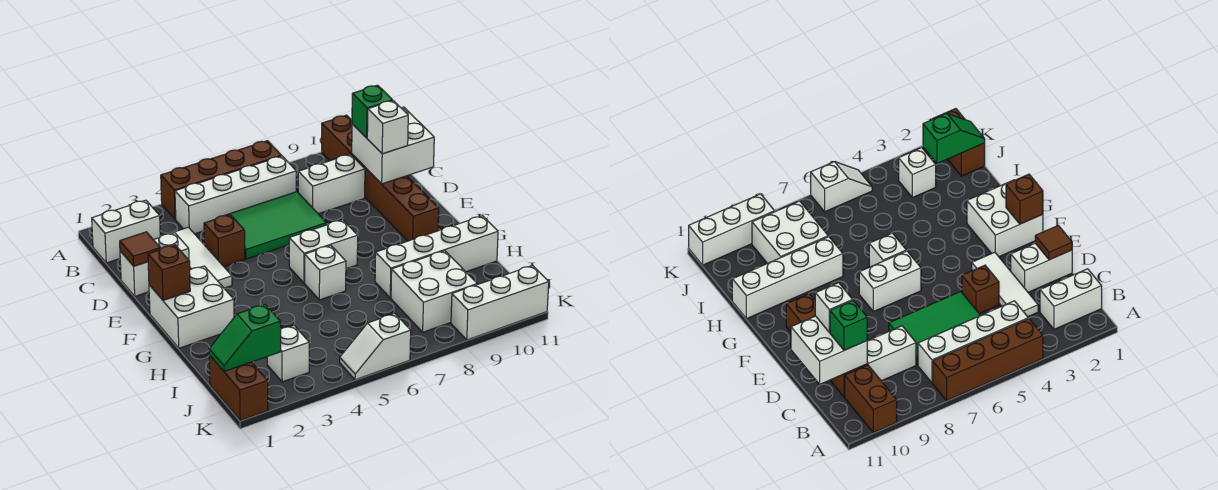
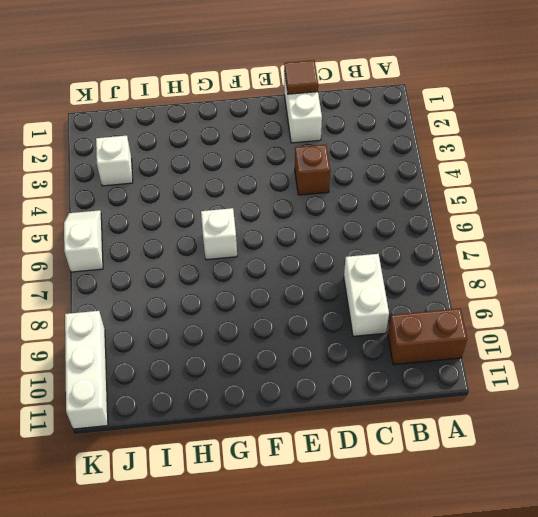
none -> brown 1x4 brick [161,141,281,219]
none -> white 1x2 brick [92,200,160,263]
none -> white 1x4 brick [175,156,296,234]

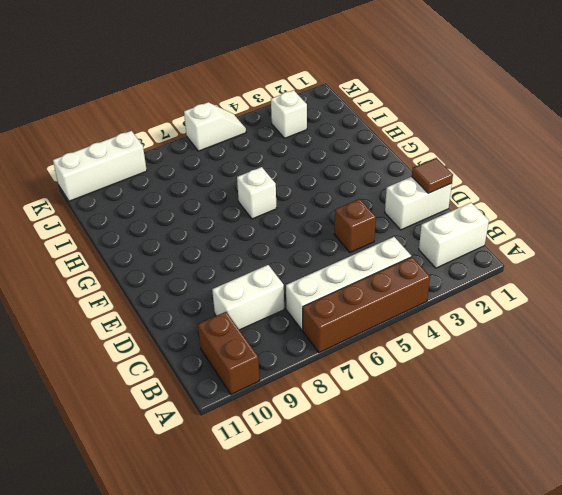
none -> white 1x3 tile [170,227,232,288]
none -> green 2x3 tile [225,192,327,259]
none -> brown 1x4 brick [352,154,439,241]

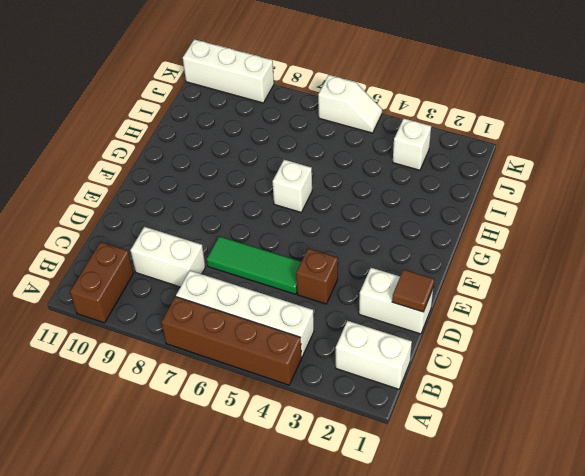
green 1x3 tile [207,236,301,294] -> green 2x3 tile [225,192,327,259]
none -> white 1x3 tile [170,227,232,288]
none -> brown 1x4 brick [352,154,439,241]
none -> white 2x2 brick [149,266,234,348]

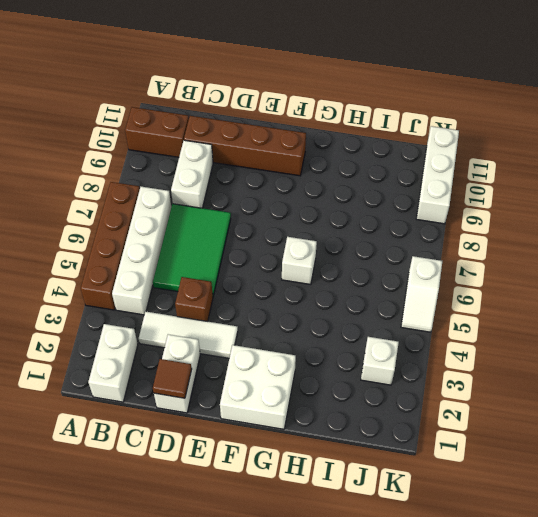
none -> white 1x2 brick [289,220,358,283]
none -> white 1x4 brick [375,216,498,298]
none -> white 2x2 brick [391,251,477,332]

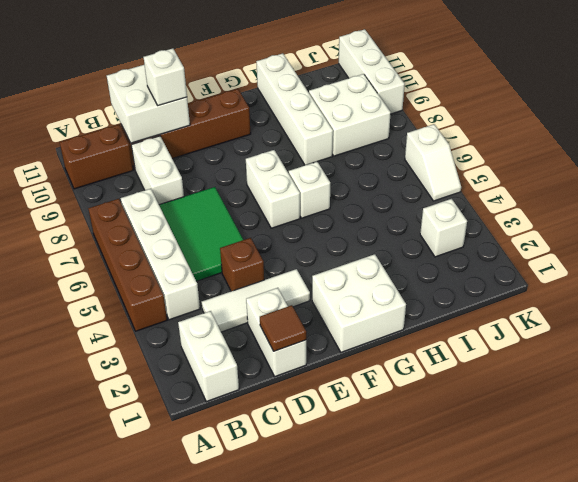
none -> brown 1x2 brick [209,355,268,421]
none -> brown 1x1 brick [148,245,190,300]
none -> green 1x2 slope [209,304,281,371]

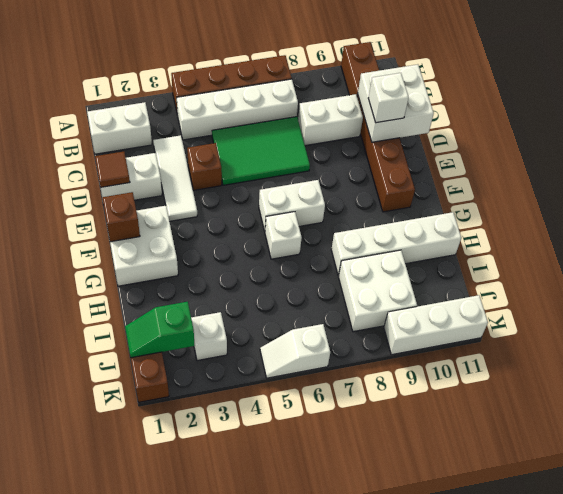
none -> green 1x1 brick [352,85,393,138]

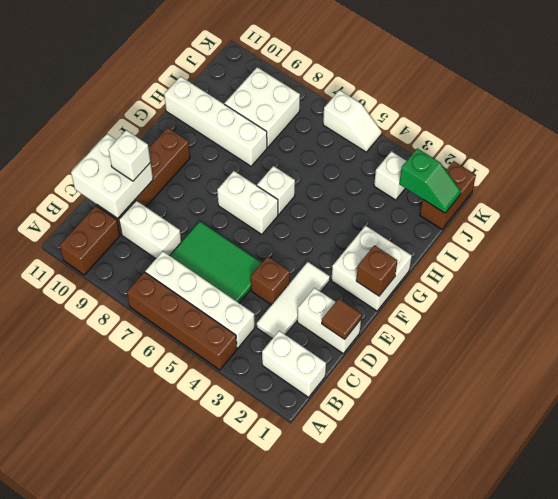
none -> white 1x3 brick [451,266,549,340]
none -> green 1x1 brick [352,85,393,138]

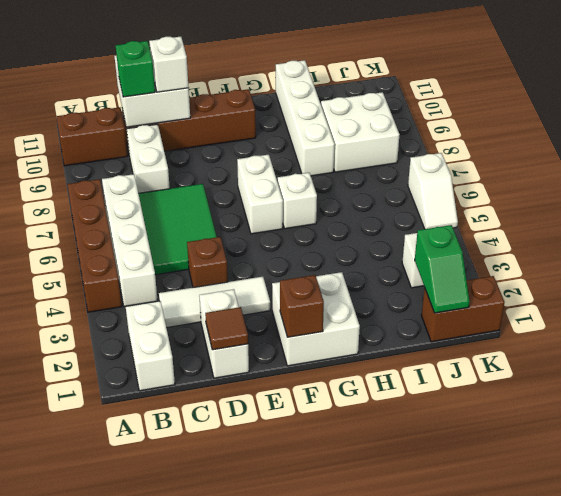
none -> white 1x3 brick [451,266,549,340]

